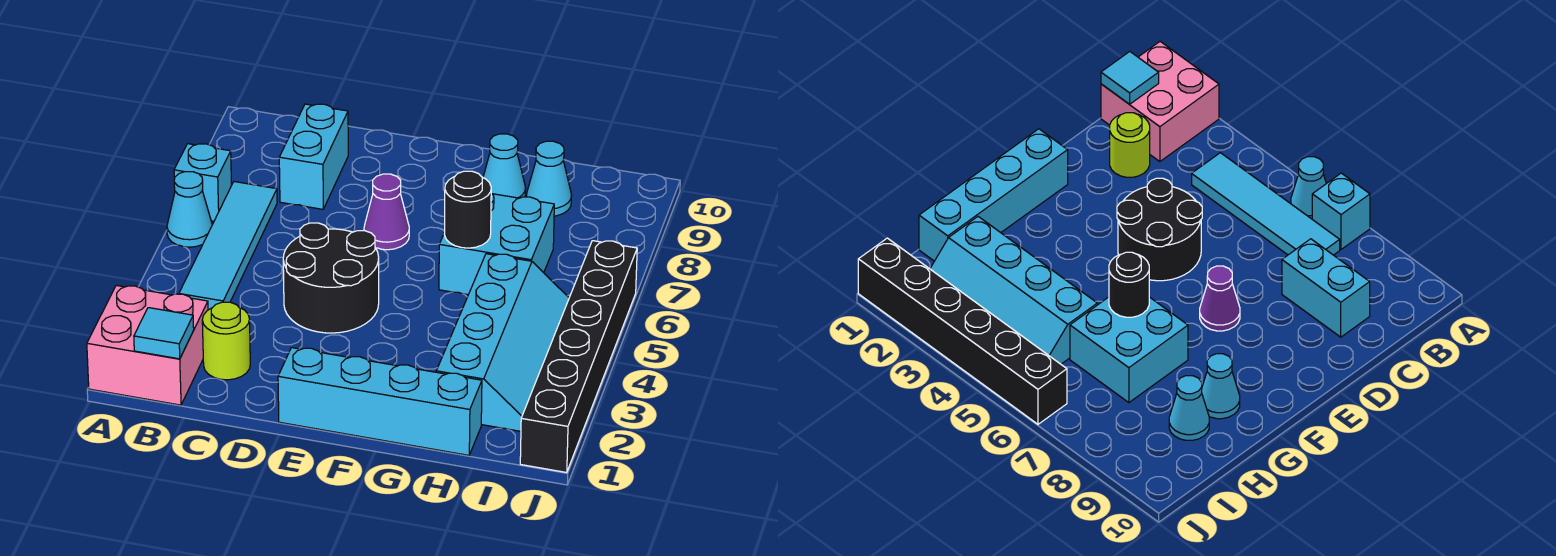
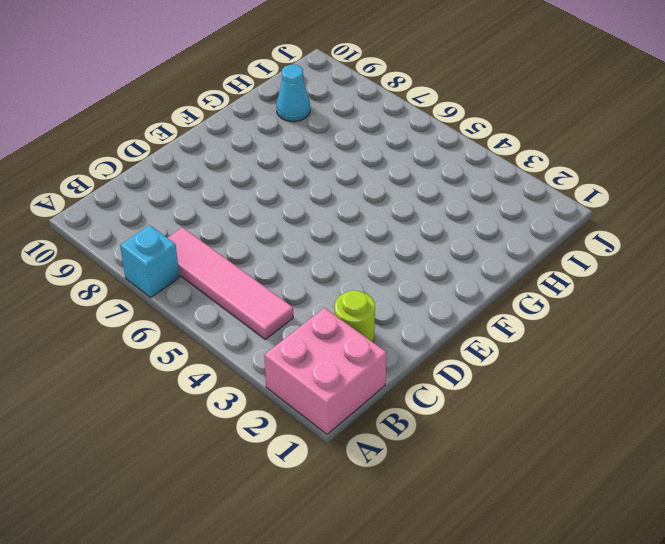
pink 1x4 tile [168,227,293,339] -> cyan 1x4 tile [179,182,277,310]
none -> cyan 1x1 cone [167,172,212,247]
none -> cyan 1x2 brick [279,104,348,209]
none -> black 2x2 round brick [283,223,379,333]

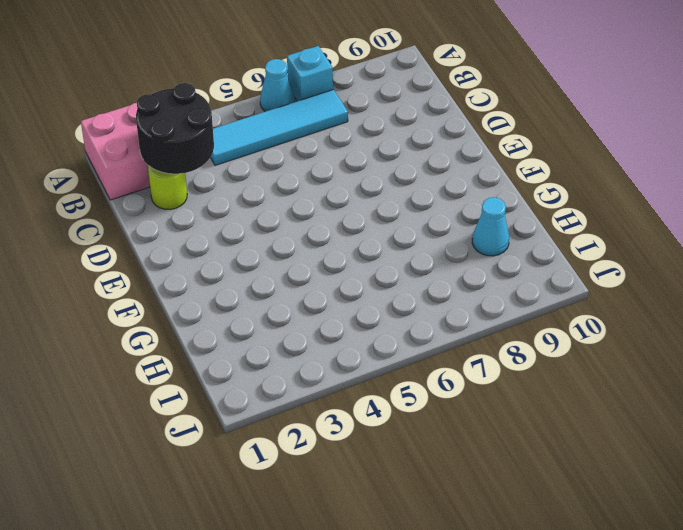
black 2x2 round brick [136,83,214,174] -> black 2x2 round brick moved to [283,223,379,333]
none -> cyan 1x2 brick [279,104,348,209]
none -> cyan 1x4 brick [278,348,482,455]
none -> purple 1x1 cone [364,174,409,250]

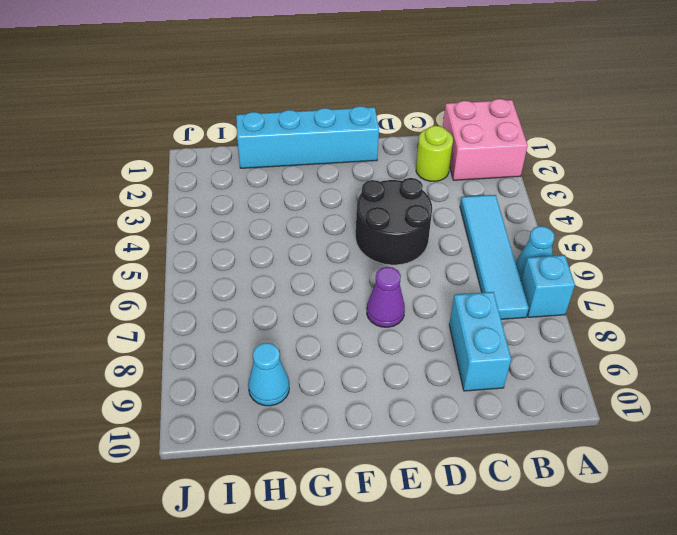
none -> cyan 2x2 brick [439,193,554,295]
none -> cyan 1x1 cone [483,134,526,198]
none -> cyan 2x4 slope [436,254,569,431]

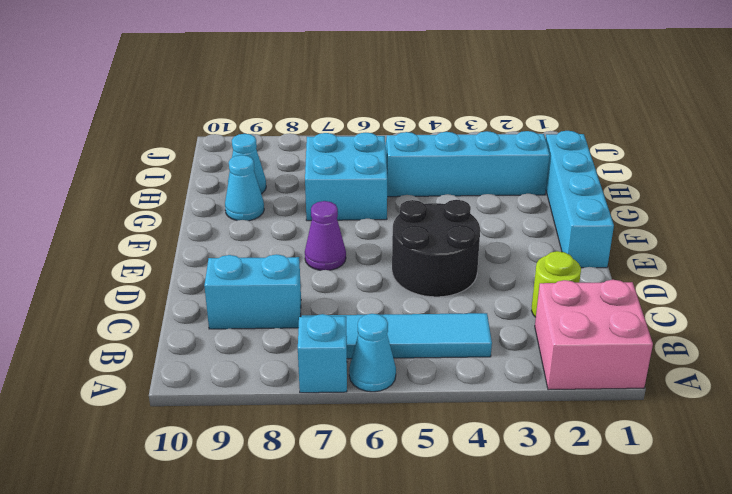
none -> black 1x6 brick [520,241,637,473]
none -> cyan 1x1 tile [134,308,194,359]
none -> black 1x1 round brick [444,171,491,248]

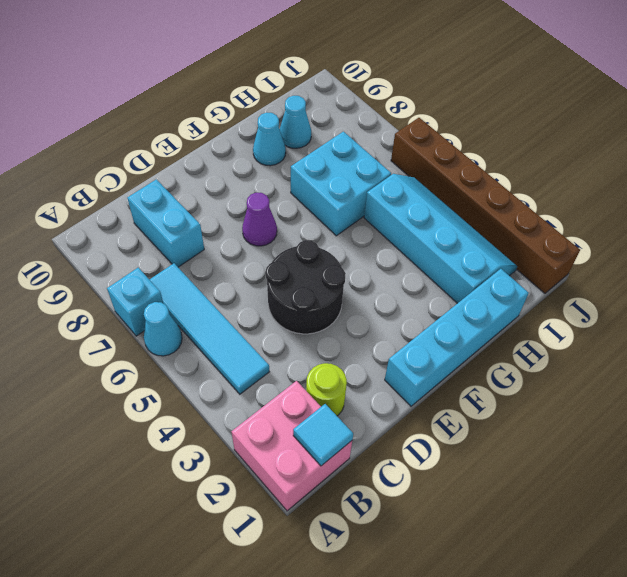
brown 1x6 brick [391,118,580,293] -> black 1x6 brick [520,241,637,473]
none -> black 1x1 round brick [444,171,491,248]

